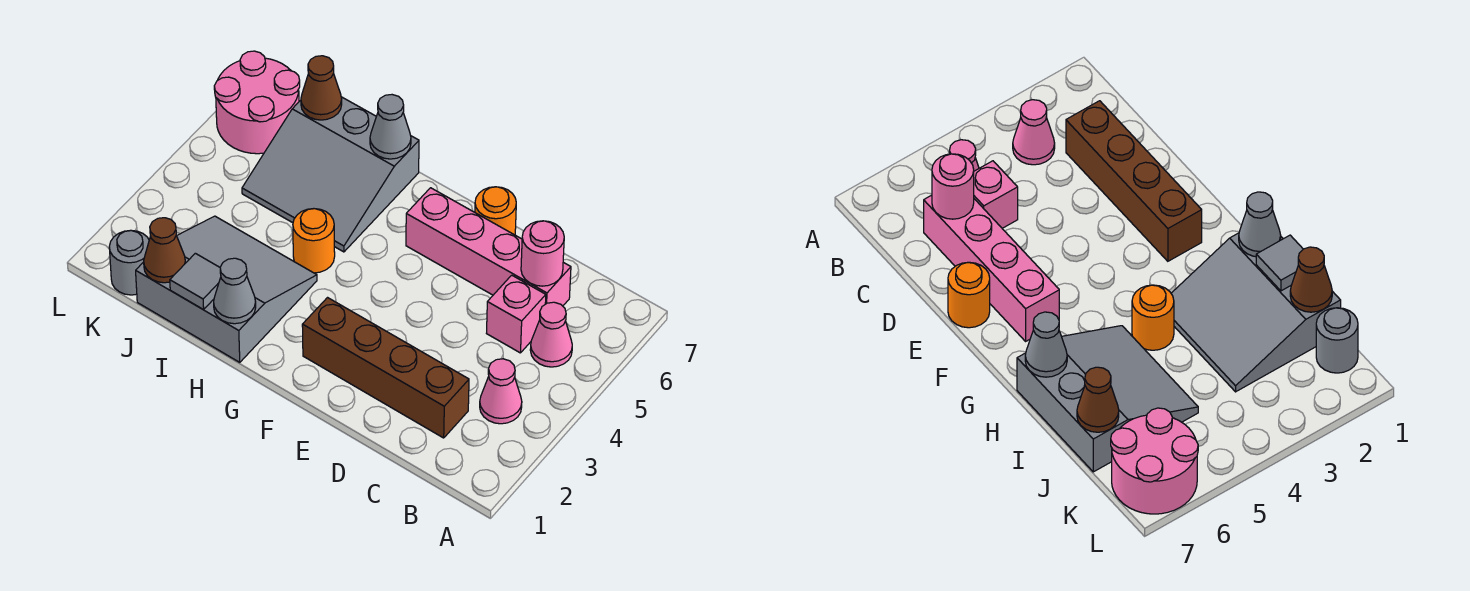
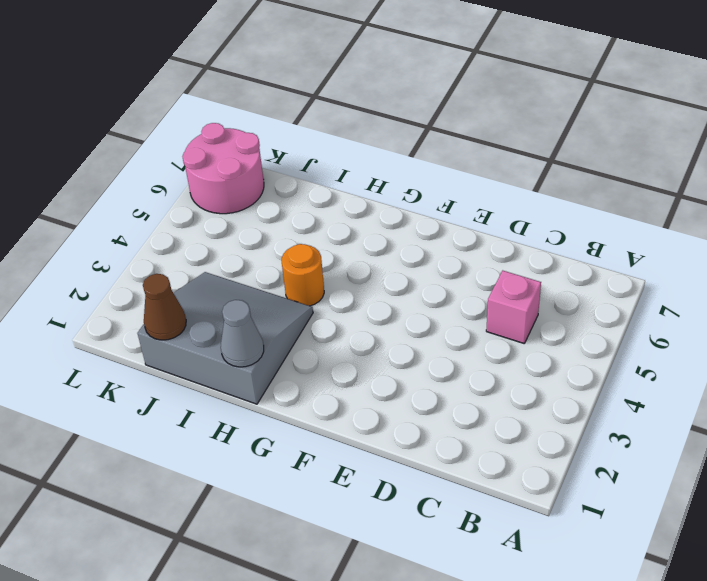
none -> pink 1x1 cone [480,359,522,424]
none -> pink 1x1 cone [530,302,572,367]
none -> brown 1x4 brick [302,298,469,438]

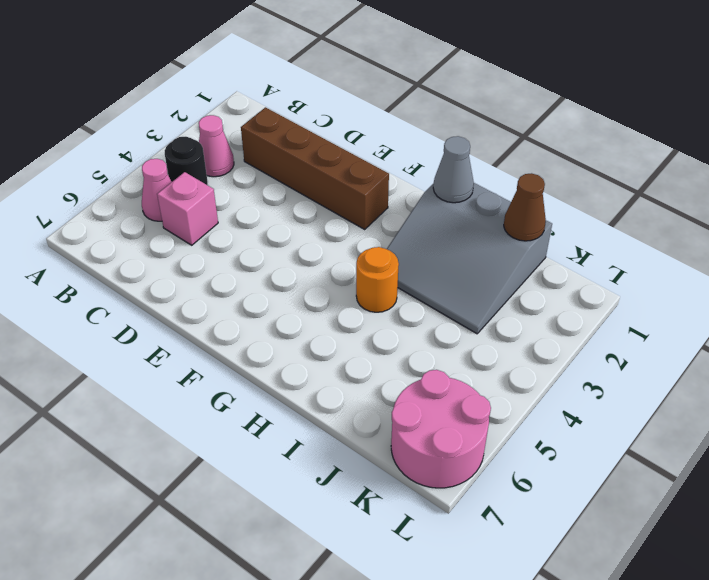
black 1x1 round brick [165,137,208,185] -> none
none -> pink 1x4 brick [406,188,571,306]
none -> orange 1x1 round brick [475,187,516,235]
none -> grey 3x3 slope [242,97,419,252]

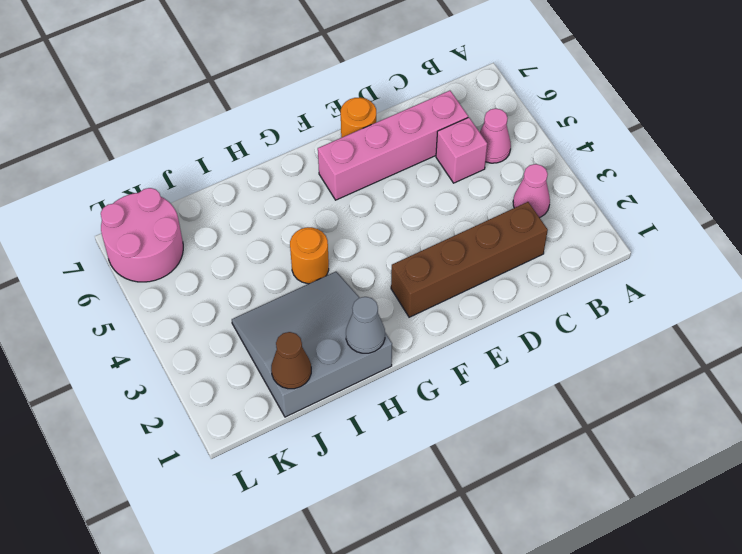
none -> grey 3x3 slope [242,97,419,252]
none -> grey 1x1 round brick [109,230,149,295]
none -> pink 1x1 round brick [521,221,564,286]

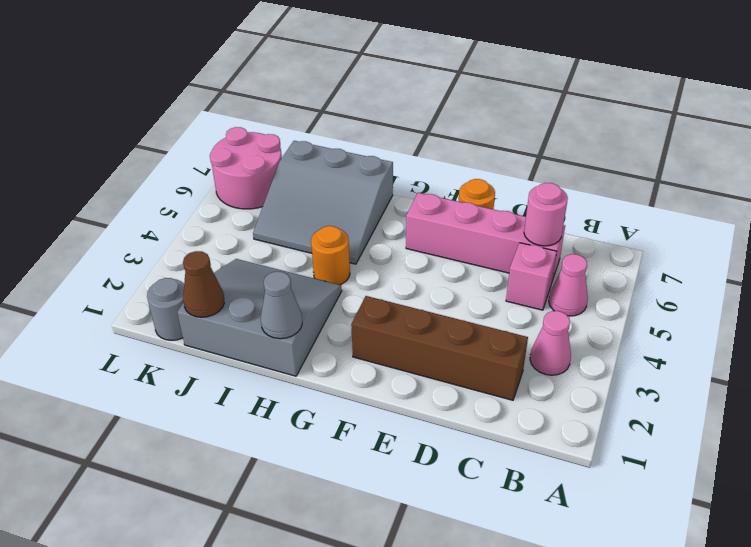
none -> grey 1x1 cone [370,95,411,159]
none -> grey 1x1 tile [170,253,221,309]
none -> brown 1x1 cone [301,56,342,120]

